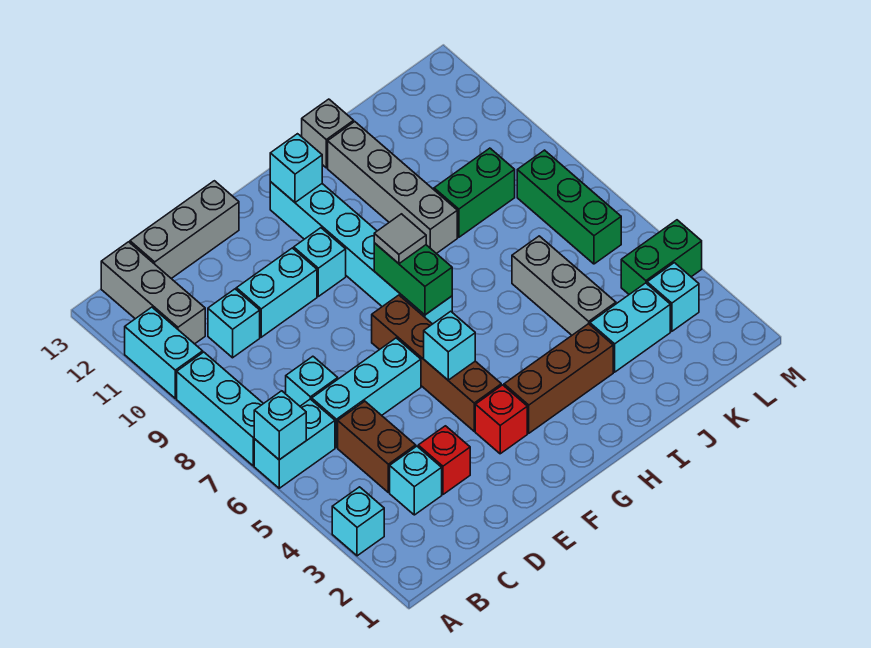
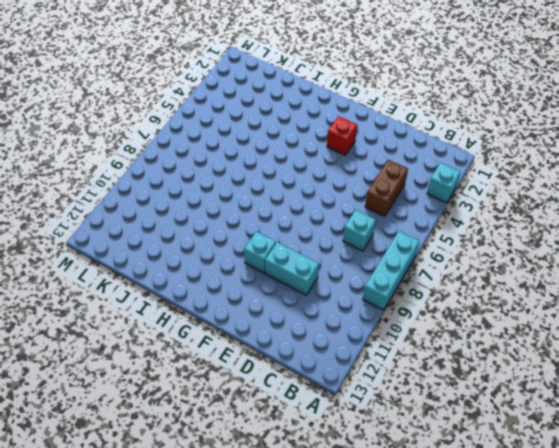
none -> cyan 1x2 brick [254,399,335,488]
none -> cyan 1x2 brick [125,307,203,398]
none -> grey 1x3 brick [101,242,205,344]
none -> cyan 1x1 brick [390,446,442,515]

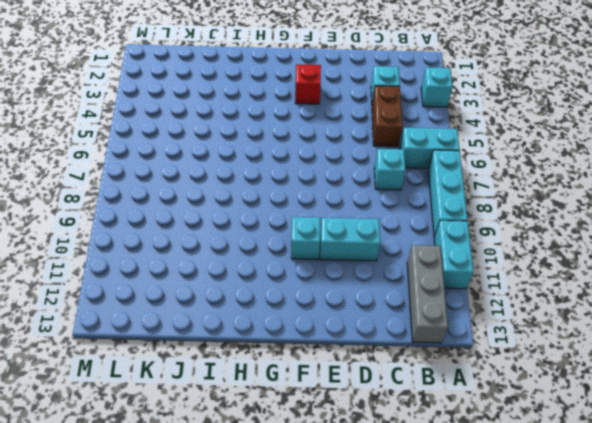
none -> cyan 1x3 brick [312,338,421,448]
none -> cyan 1x1 brick [208,289,260,358]
none -> grey 1x3 brick [130,181,239,279]
none -> red 1x1 brick [418,426,470,494]

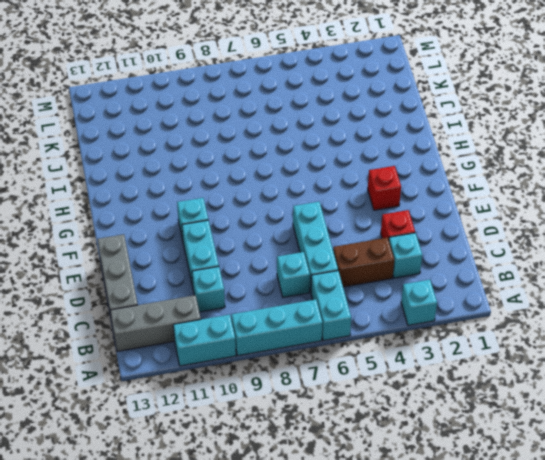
none -> brown 1x4 brick [372,295,501,431]
none -> brown 1x3 brick [504,324,613,433]
none -> cyan 1x6 brick [270,182,452,324]
none -> grey 1x4 brick [328,122,457,254]

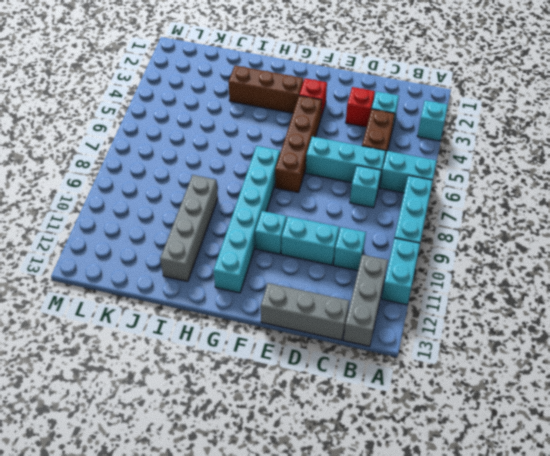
none -> grey 1x1 brick [302,99,354,168]
none -> cyan 1x2 brick [590,283,670,372]
none -> grey 1x3 brick [512,236,616,335]
none -> green 1x2 brick [434,148,515,237]

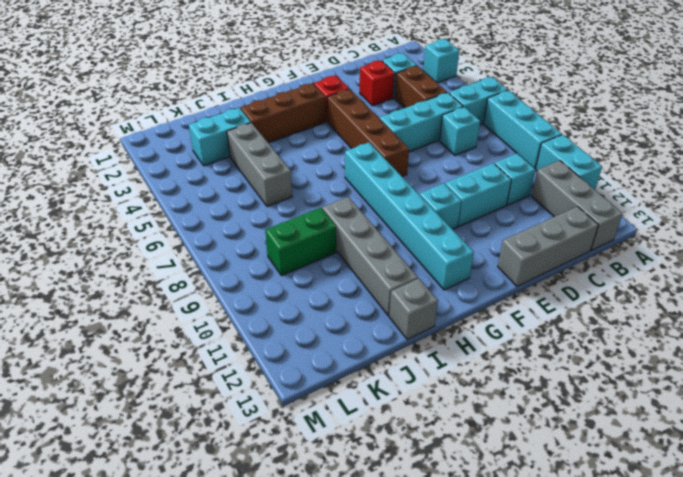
none -> cyan 1x1 brick [647,263,699,331]
none -> green 1x2 brick [621,220,702,294]
none -> green 1x3 brick [517,150,621,264]
none -> cyan 1x1 brick [254,391,306,460]

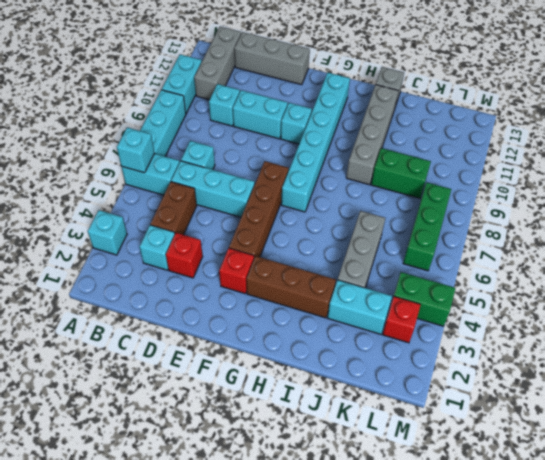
red 1x1 brick [383,297,421,343] -> cyan 1x1 brick [647,263,699,331]
none -> cyan 1x1 brick [424,311,475,380]
none -> green 1x2 brick [374,243,452,315]
none -> cyan 1x1 brick [270,134,322,202]
none -> grey 1x1 tile [374,214,426,264]

